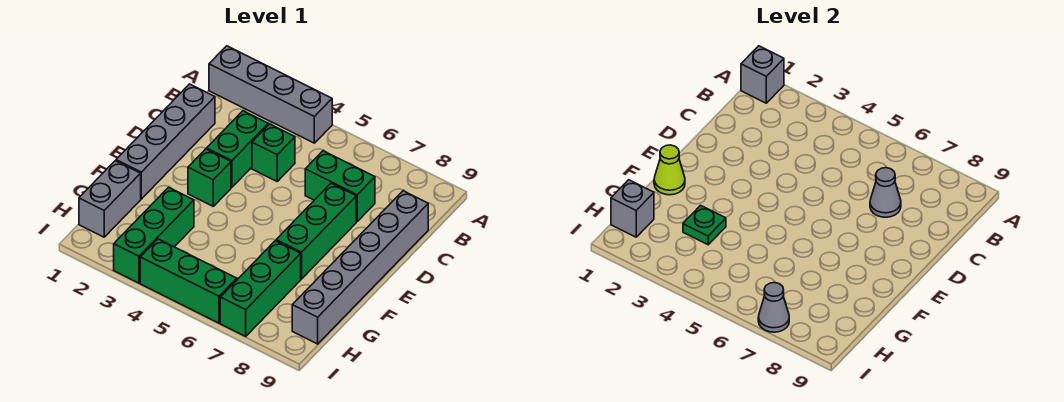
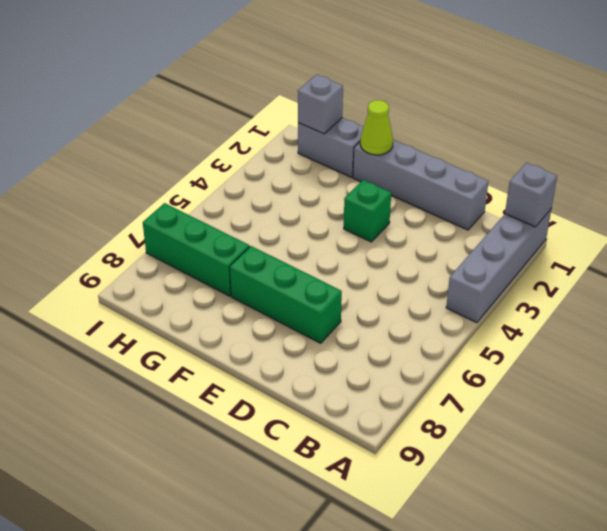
none -> green 1x2 brick [207,111,268,187]
none -> green 1x1 brick [252,124,295,181]
none -> green 1x2 brick [305,151,375,221]

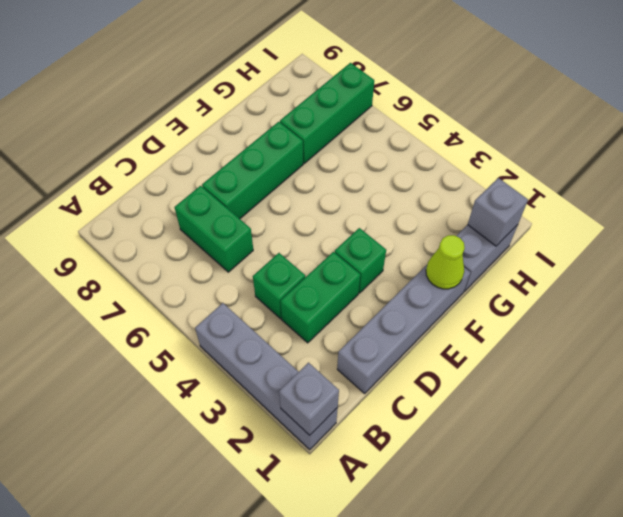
none -> grey 1x6 brick [292,191,428,344]
none -> green 1x3 brick [114,187,194,283]
none -> green 1x3 brick [140,239,237,323]

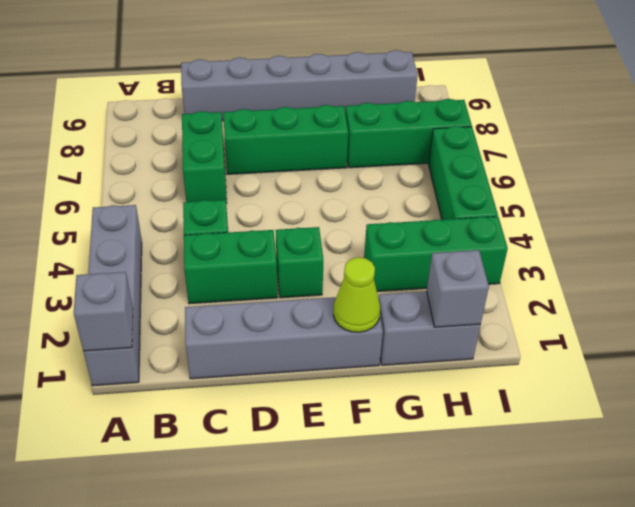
none -> grey 1x1 cone [870,168,901,217]
none -> green 1x1 plate [683,205,726,245]
none -> grey 1x1 cone [758,283,789,332]

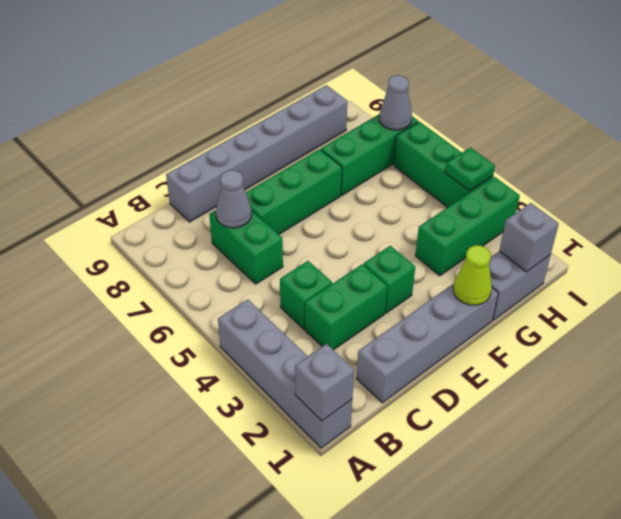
green 1x1 plate [445,147,495,191] -> green 1x1 plate moved to [683,205,726,245]

